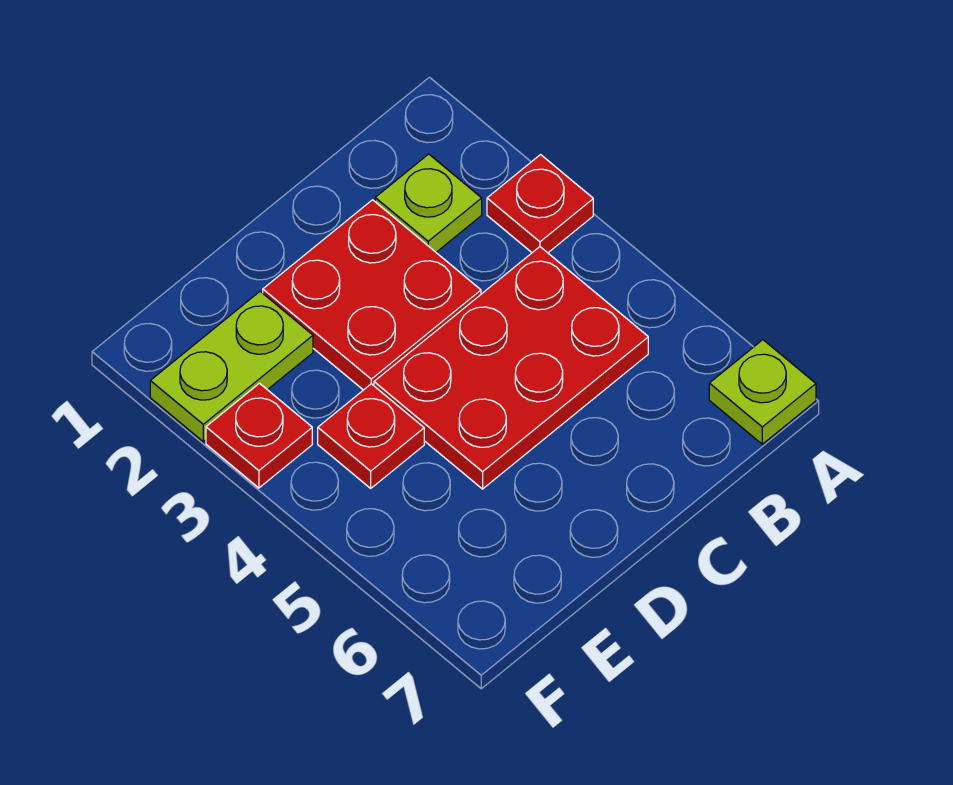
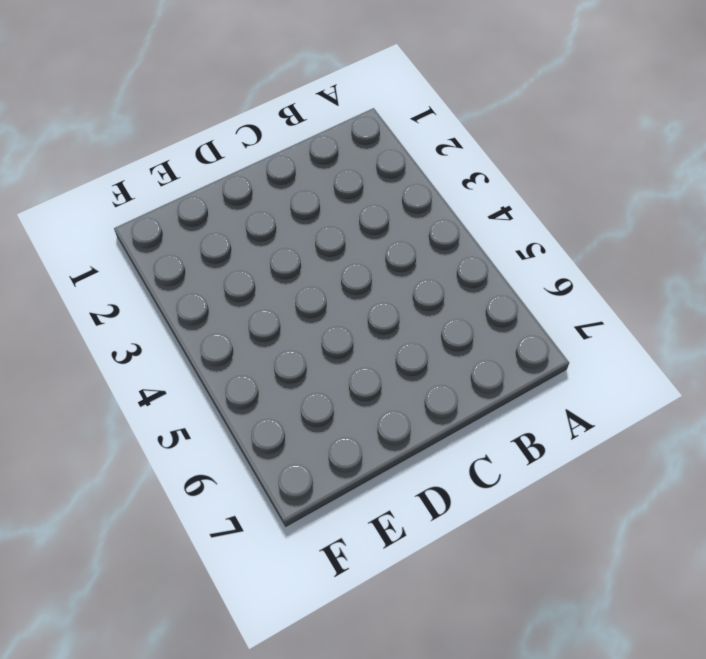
none -> red 1x1 plate [487,155,593,253]
none -> lime 1x1 plate [709,340,816,444]

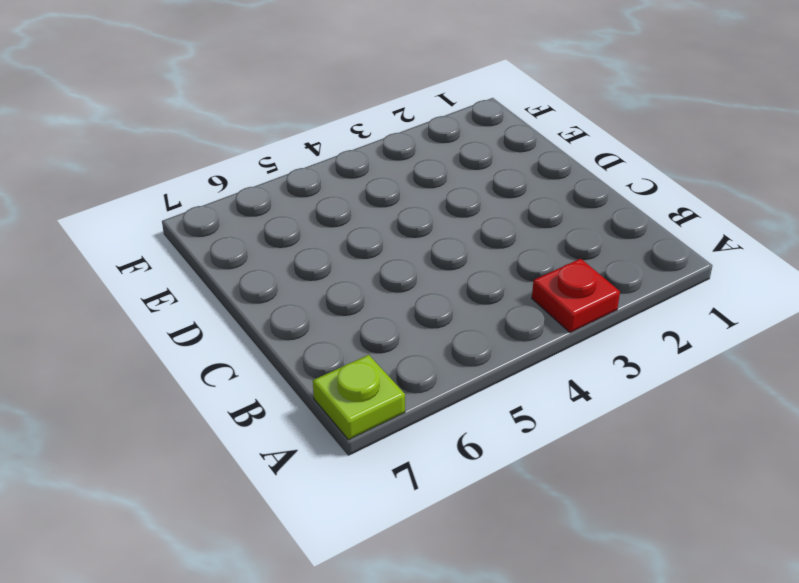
none -> lime 1x1 plate [375,154,482,252]
none -> red 2x3 plate [374,247,648,489]

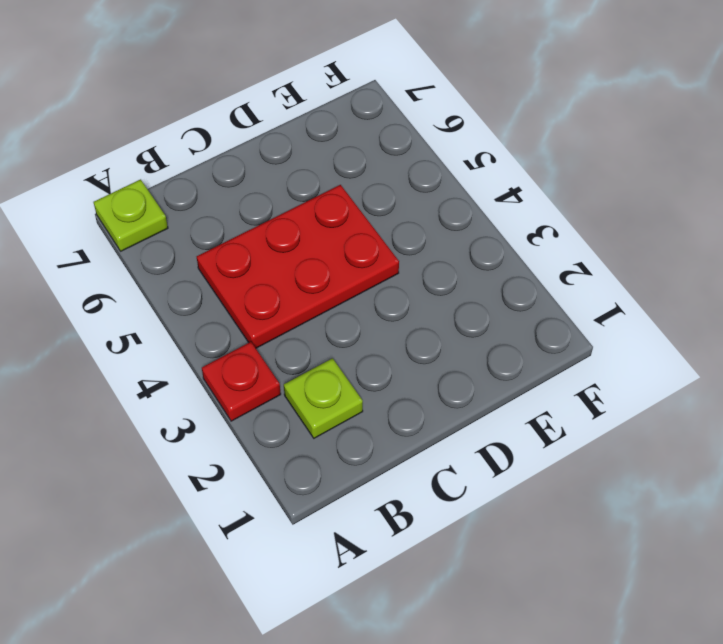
none -> red 2x2 plate [263,200,481,390]
none -> lime 1x2 plate [150,291,313,442]

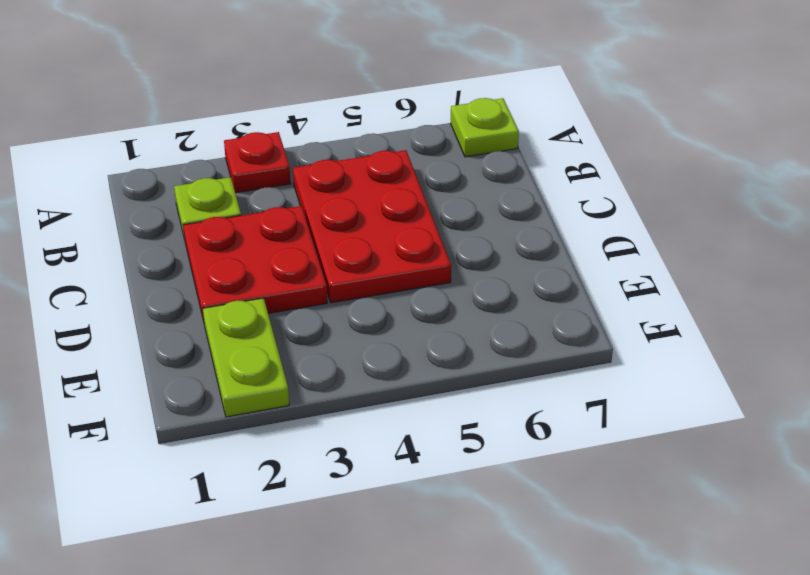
none -> red 1x1 plate [318,384,424,488]
none -> red 1x1 plate [206,383,312,488]

